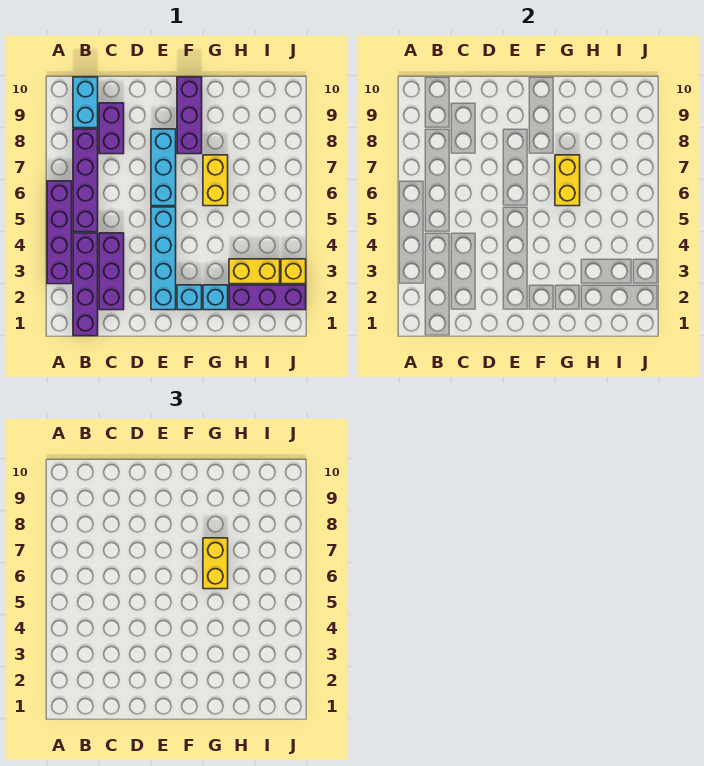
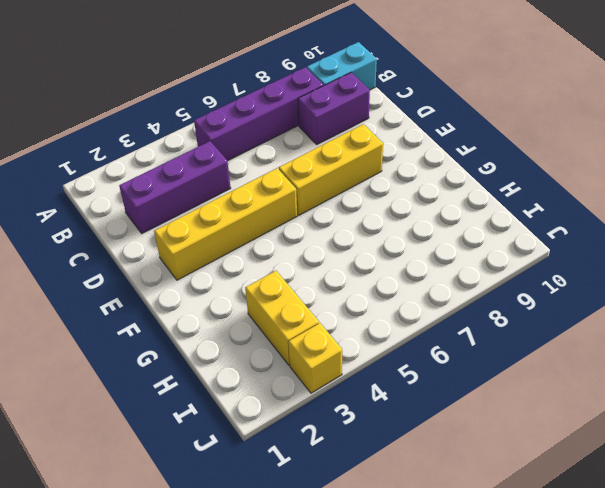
yellow 1x4 brick [154,168,297,280] -> cyan 1x4 brick [151,207,176,310]
yellow 1x3 brick [279,124,383,215] -> cyan 1x3 brick [151,129,176,206]
none -> purple 1x4 brick [47,181,72,284]
none -> purple 1x4 brick [73,233,98,336]
none -> cyan 1x1 brick [177,285,202,310]

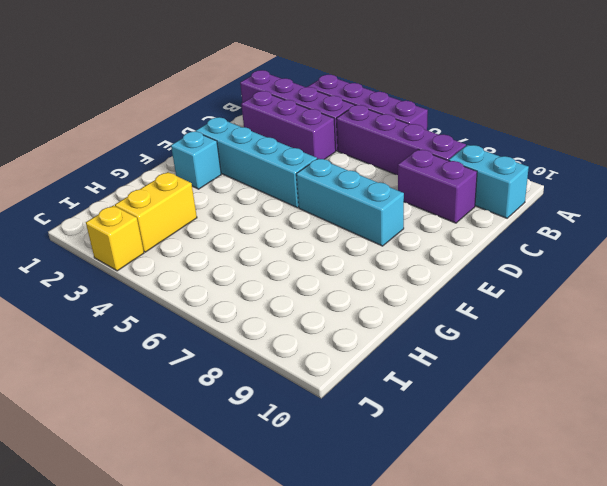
none -> purple 1x3 brick [177,77,202,154]
none -> cyan 1x1 brick [203,285,228,310]
none -> yellow 1x2 brick [203,155,228,206]

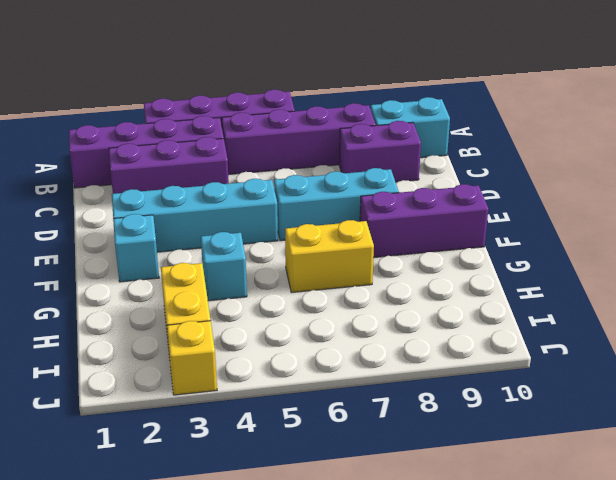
cyan 1x1 brick [201,232,247,301] -> cyan 1x1 brick moved to [203,285,228,310]
none -> purple 1x3 brick [229,285,306,310]
none -> yellow 1x2 brick [555,155,580,206]
none -> yellow 1x2 brick [203,538,228,589]

